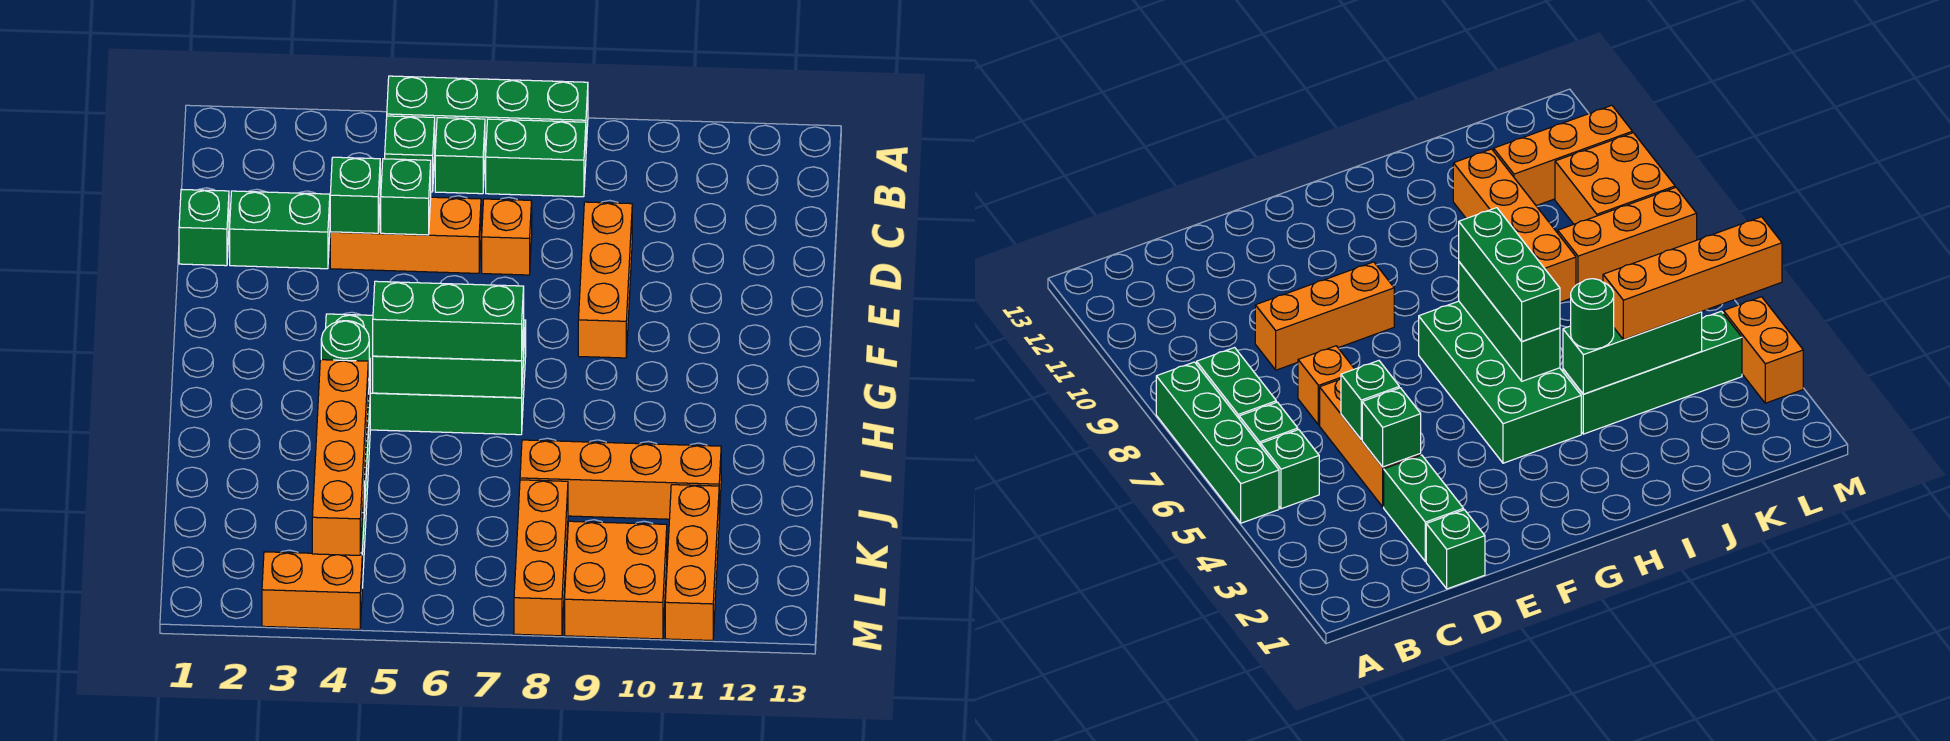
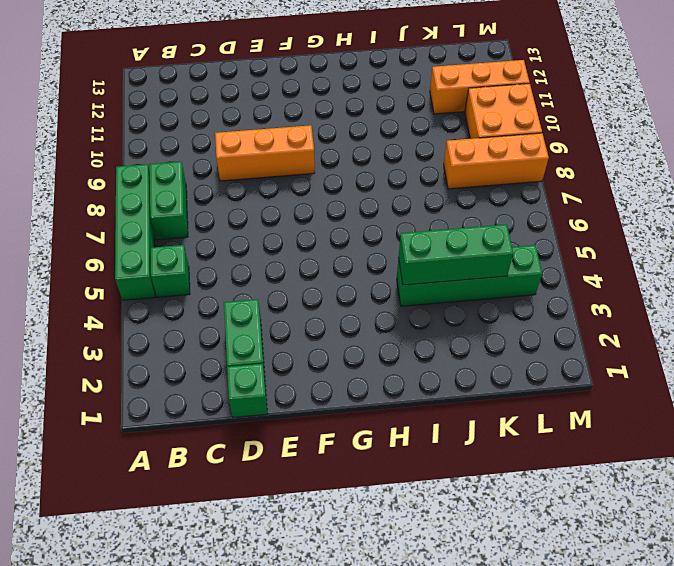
none -> green 1x1 brick [435,118,485,194]
none -> orange 1x3 brick [330,196,481,273]
none -> orange 1x1 brick [482,199,532,275]

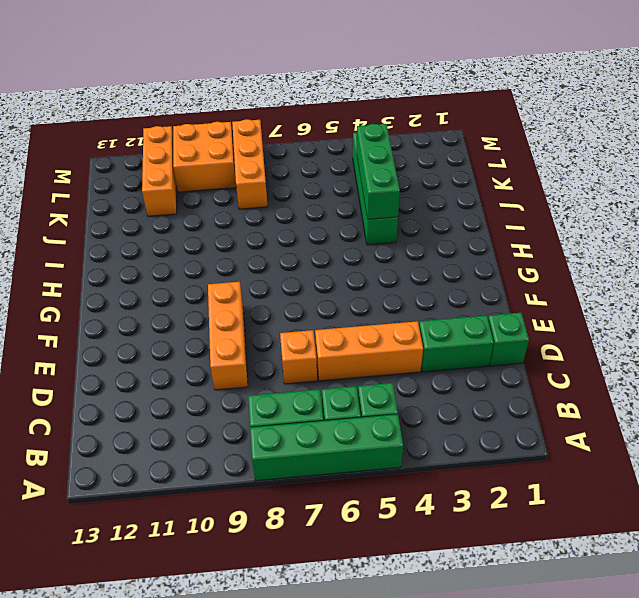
none -> green 2x4 brick [326,314,526,435]
none -> orange 1x4 brick [520,440,721,519]
none -> orange 1x2 brick [262,552,362,629]

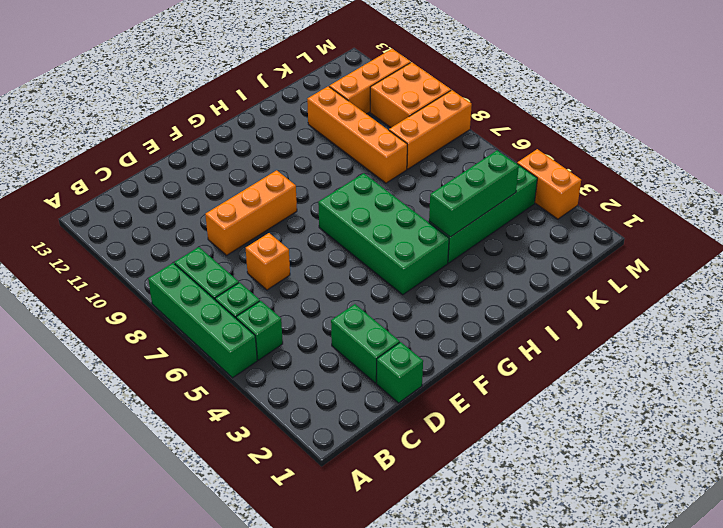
none -> orange 1x3 brick [330,196,481,273]
none -> green 1x1 brick [330,157,380,233]
none -> green 1x1 brick [381,159,431,235]

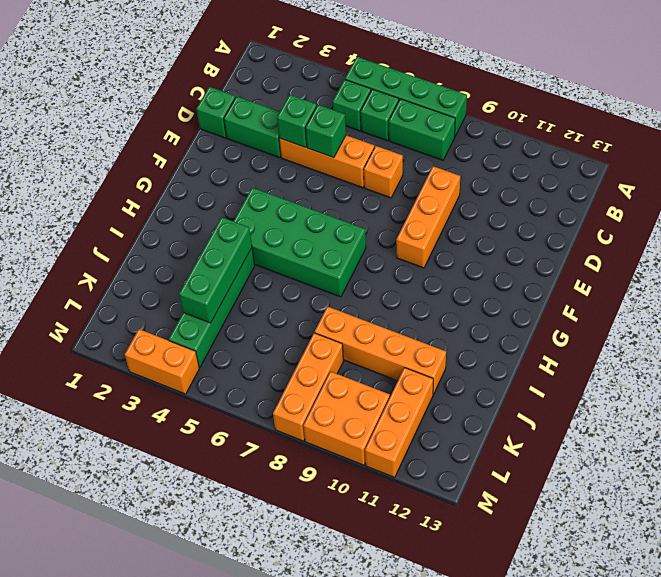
none -> green 1x3 brick [373,324,524,398]
none -> green 1x3 brick [373,281,524,361]
none -> green 1x1 round brick [321,321,369,380]

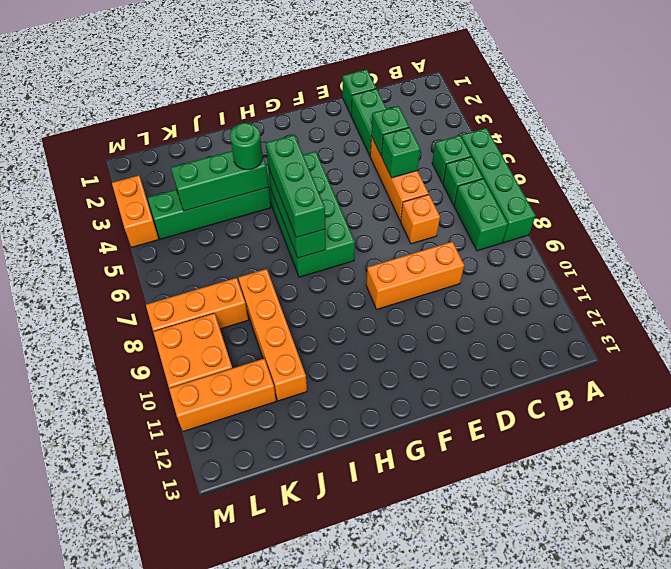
none -> orange 1x4 brick [312,360,368,555]

